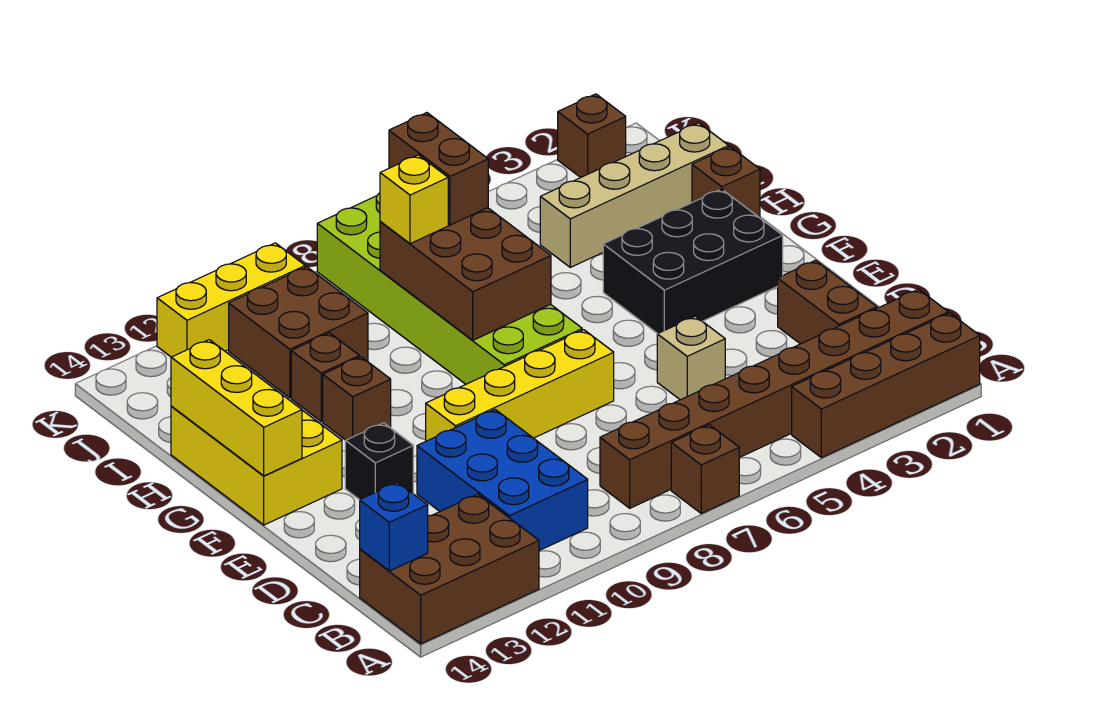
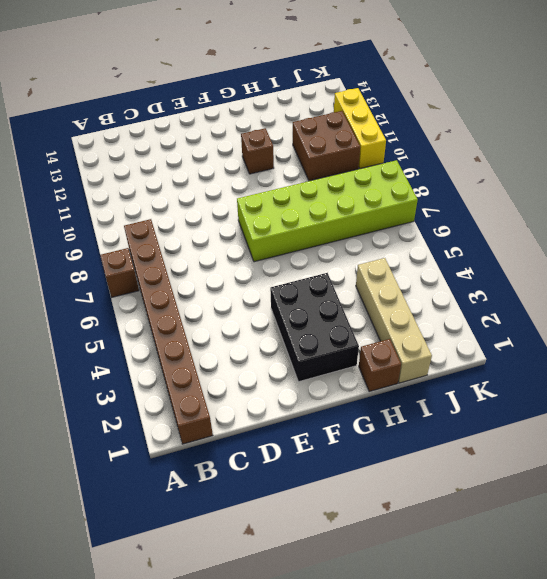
none -> brown 1x4 brick [792,313,980,458]
none -> brown 2x3 brick [360,494,539,644]
none -> blue 2x3 brick [417,410,588,551]

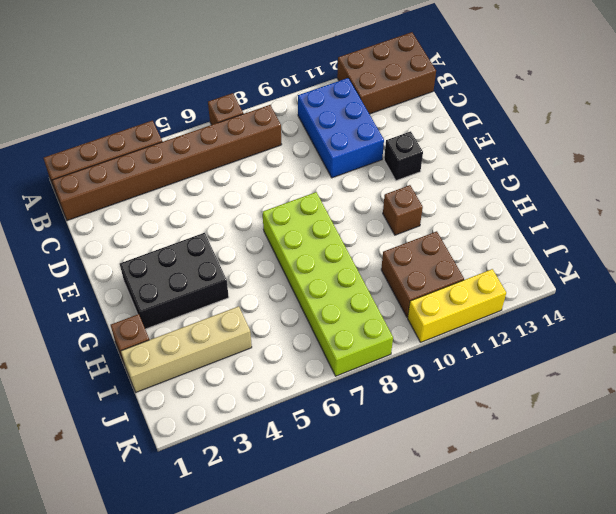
none -> brown 1x2 brick [778,260,877,344]
none -> tan 1x1 brick [657,316,725,400]
none -> yellow 1x4 brick [426,330,614,441]

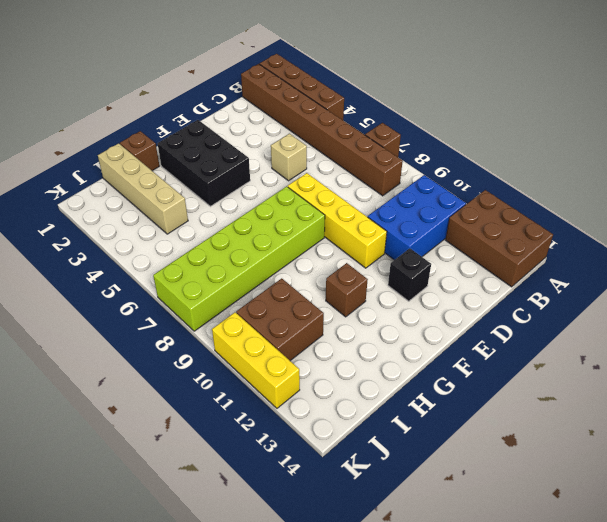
none -> brown 1x2 brick [778,260,877,344]
none -> yellow 2x3 brick [171,406,342,525]
none -> brown 1x1 brick [291,333,359,422]

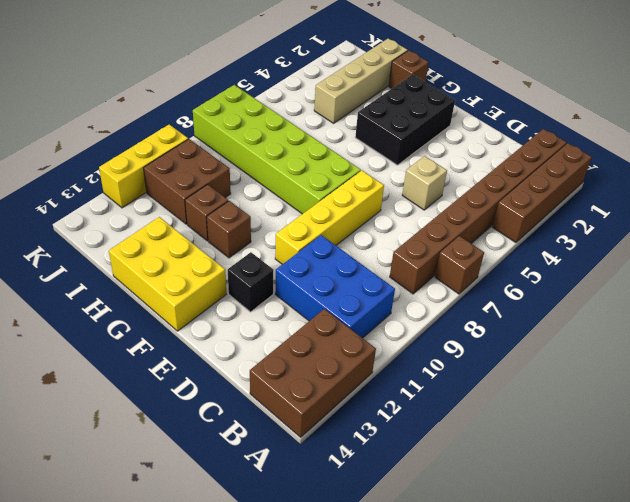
none -> brown 1x2 brick [778,260,877,344]
none -> brown 1x1 brick [558,94,626,178]
none -> blue 1x1 brick [360,482,428,571]

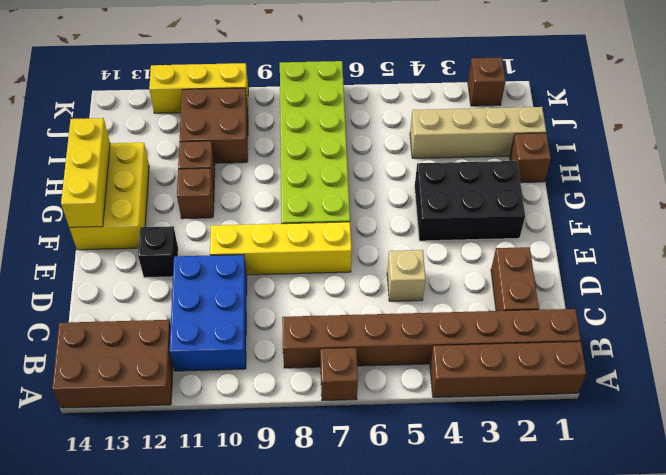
none -> blue 1x1 brick [360,482,428,571]
none -> brown 2x3 brick [380,208,551,340]
none -> brown 1x2 brick [389,113,488,225]

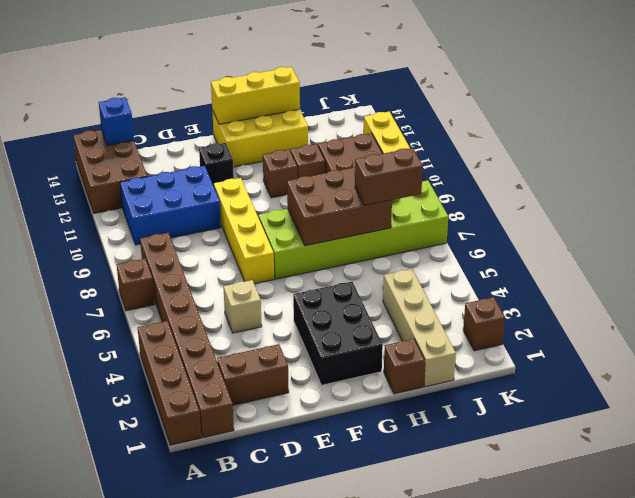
none -> yellow 1x1 brick [380,155,448,244]

